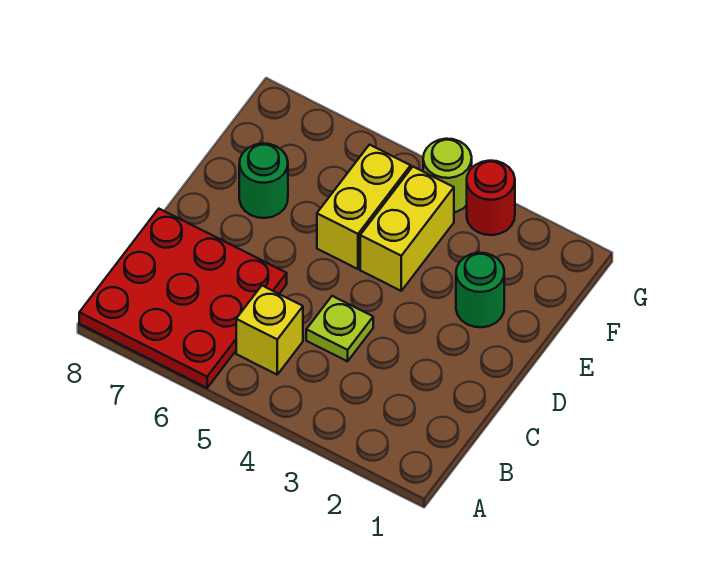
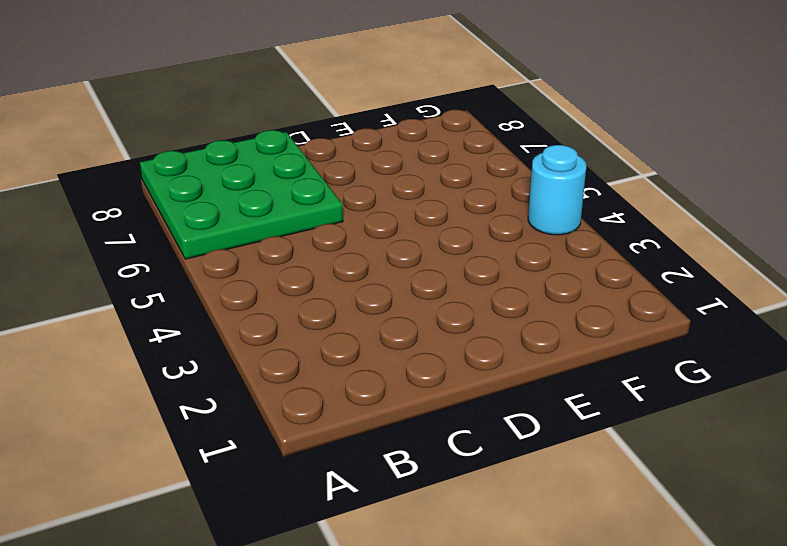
green 3x3 plate [140,130,343,259] -> red 3x3 plate [79,209,287,388]
cyan 1x1 round brick [528,145,586,235] -> lime 1x1 round brick [423,139,472,212]
none -> yellow 1x1 brick [236,286,303,374]
none -> lime 1x1 plate [306,296,373,361]

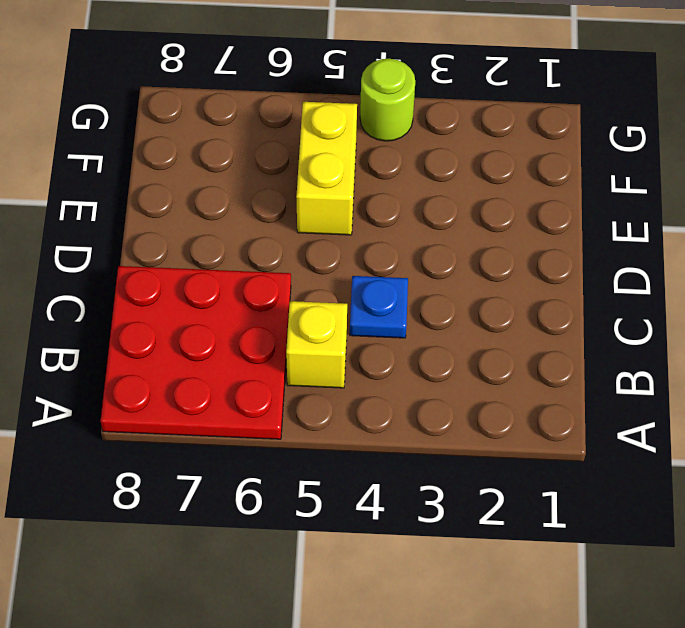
blue 1x1 plate [350,276,408,338] -> lime 1x1 plate [306,296,373,361]
none -> green 1x1 round brick [456,253,504,327]
none -> yellow 1x2 brick [360,167,454,291]

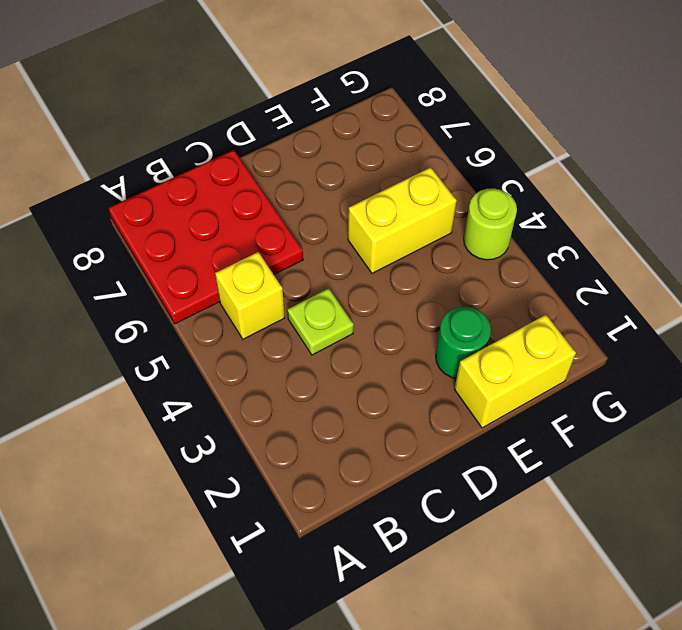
yellow 1x2 brick [454,315,576,428] -> yellow 1x2 brick moved to [360,167,454,291]
none -> green 1x1 round brick [239,144,288,218]
none -> red 1x1 round brick [467,161,515,235]

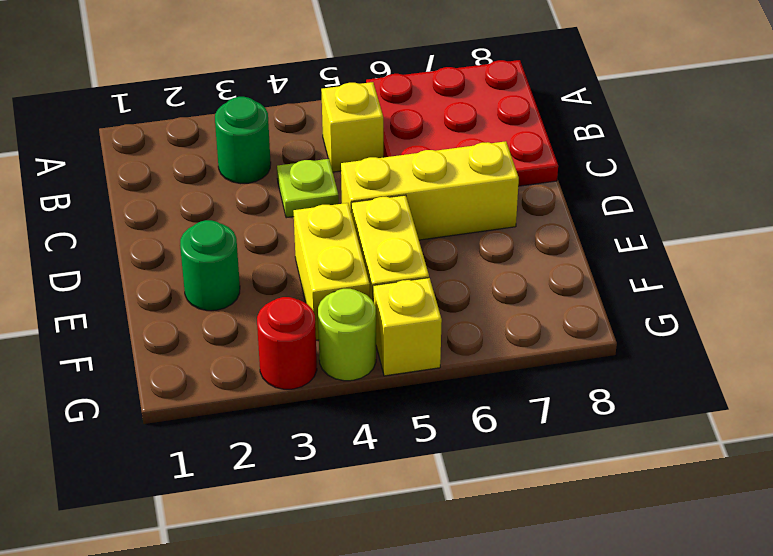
green 1x1 round brick [215,97,271,184] -> green 1x1 round brick moved to [239,144,288,218]
yellow 1x3 brick [341,141,519,240] -> none
yellow 1x1 brick [373,278,442,376] -> none

